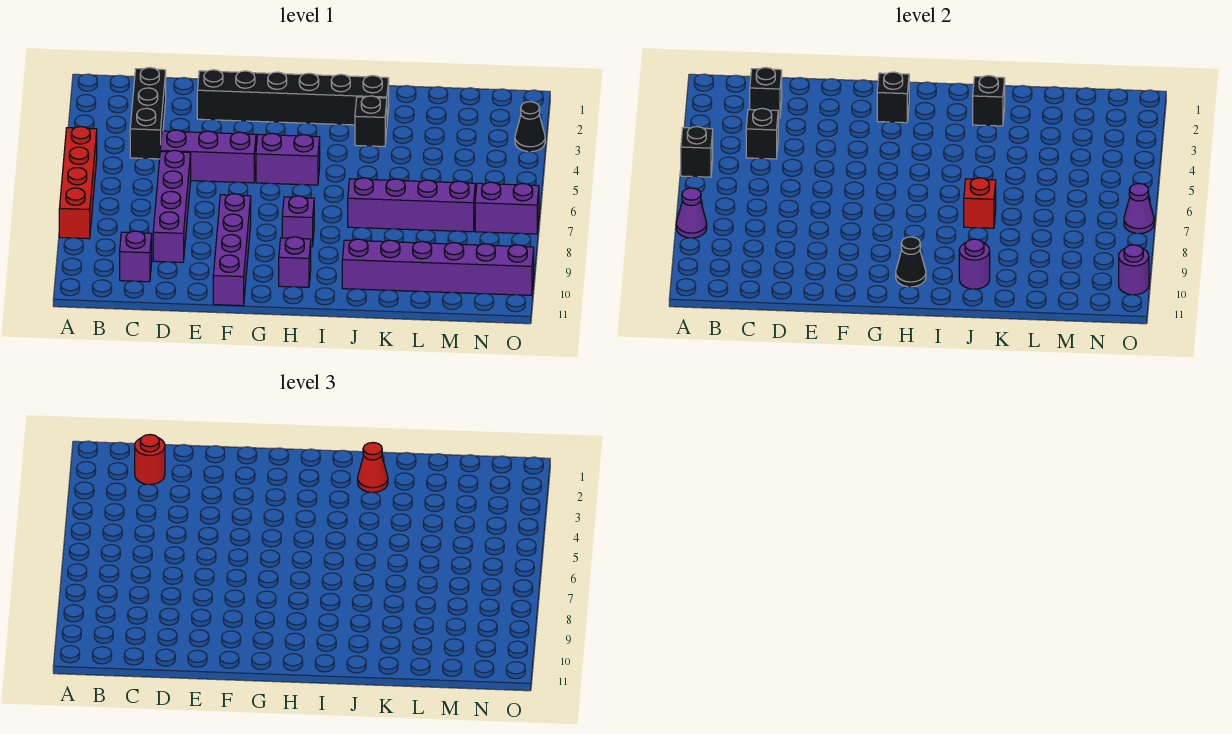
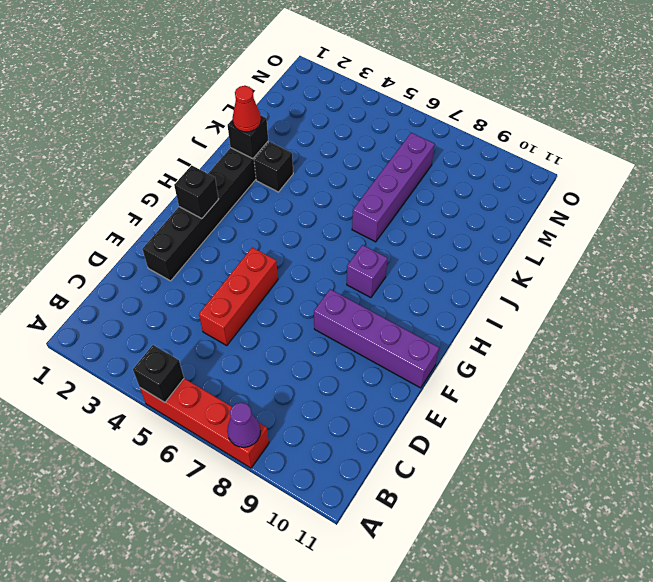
red 1x3 brick [199,248,278,346] -> purple 1x3 brick [160,130,256,183]
none -> black 1x3 brick [130,68,166,159]
none -> purple 1x1 brick [120,231,152,282]
none -> purple 1x4 brick [153,151,191,262]

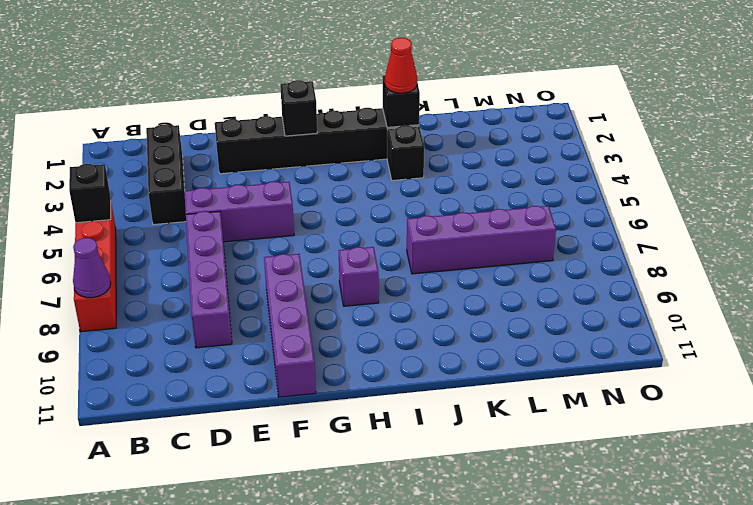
none -> purple 1x1 brick [120,231,152,282]
none -> purple 1x2 brick [256,133,320,185]
none -> purple 1x1 brick [279,237,311,287]

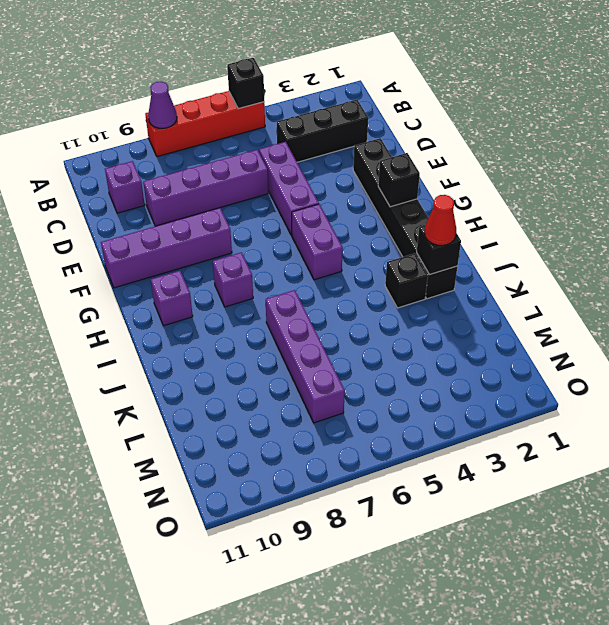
none -> purple 1x6 brick [342,239,534,295]
none -> purple 1x2 brick [475,182,539,234]
none -> black 1x1 cone [515,102,545,152]

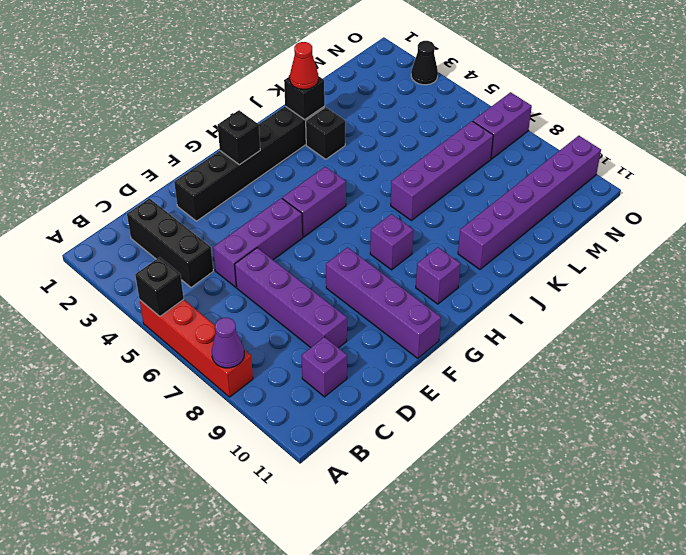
none -> black 1x1 brick [750,68,782,118]
none -> black 1x1 brick [746,108,778,159]
none -> black 1x1 cone [896,237,926,287]

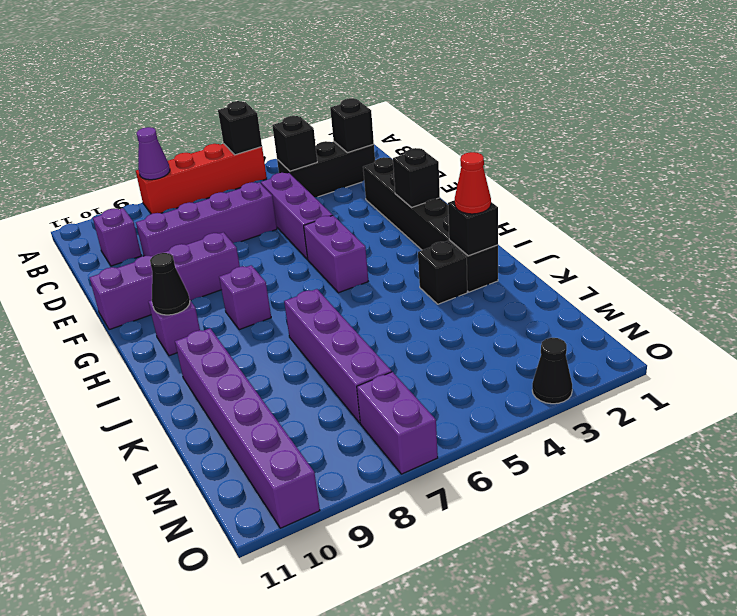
none -> red 1x1 brick [964,178,996,228]
none -> purple 1x1 round brick [959,239,990,289]
none -> purple 1x1 cone [1124,184,1154,233]

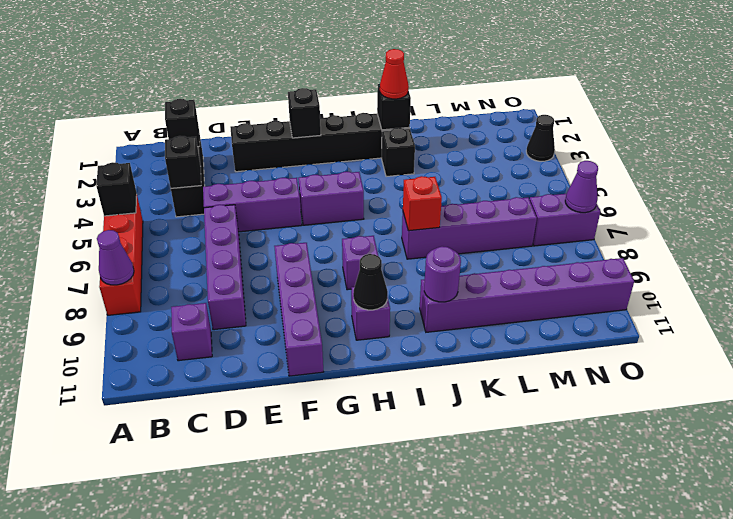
none -> purple 1x1 round brick [1119,245,1149,295]
none -> red 1x1 round brick [135,435,165,484]

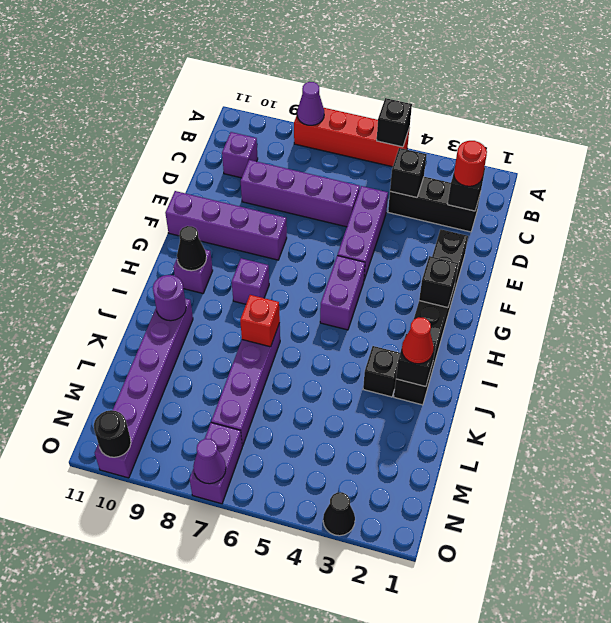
black 1x1 round brick [94,410,131,457] -> purple 1x1 round brick [1119,245,1149,295]

